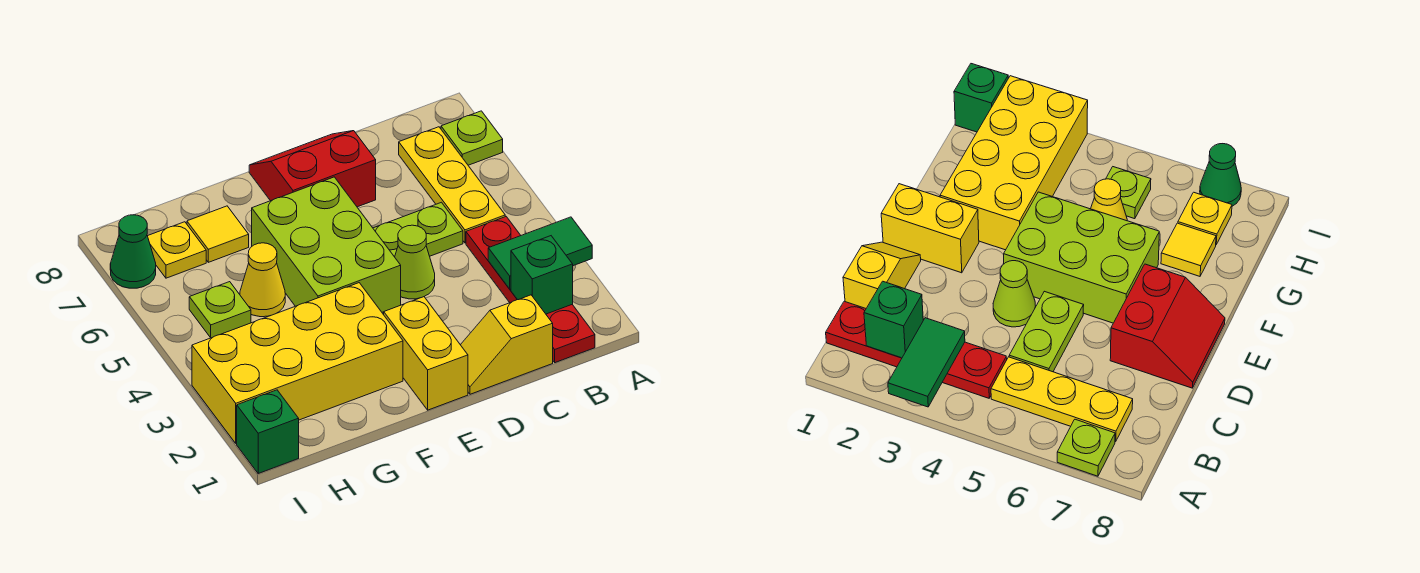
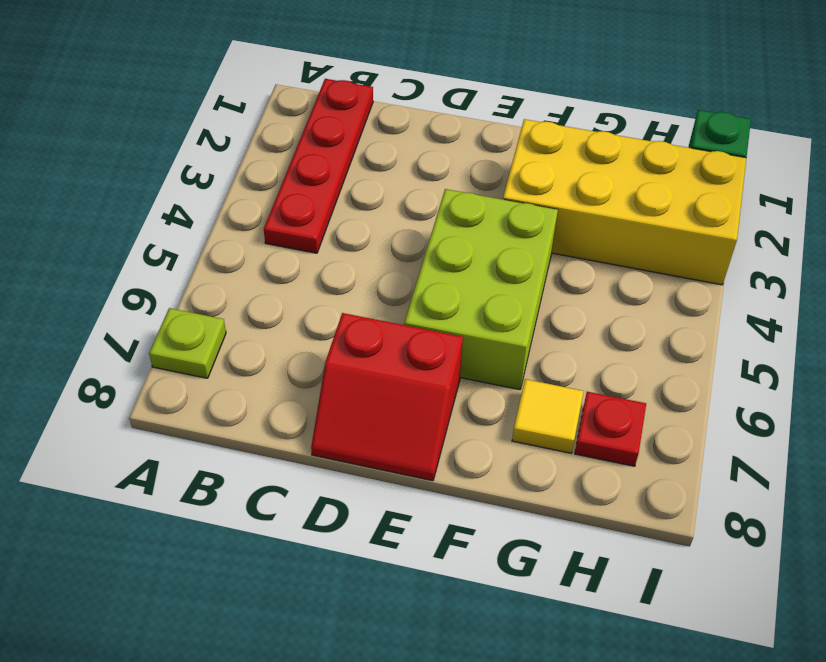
red 1x1 plate [575,392,646,466] -> yellow 1x1 plate [148,222,206,278]
none -> yellow 1x3 plate [399,127,505,243]
none -> yellow 1x2 slope [461,295,553,394]
none -> lime 1x2 plate [373,202,463,257]

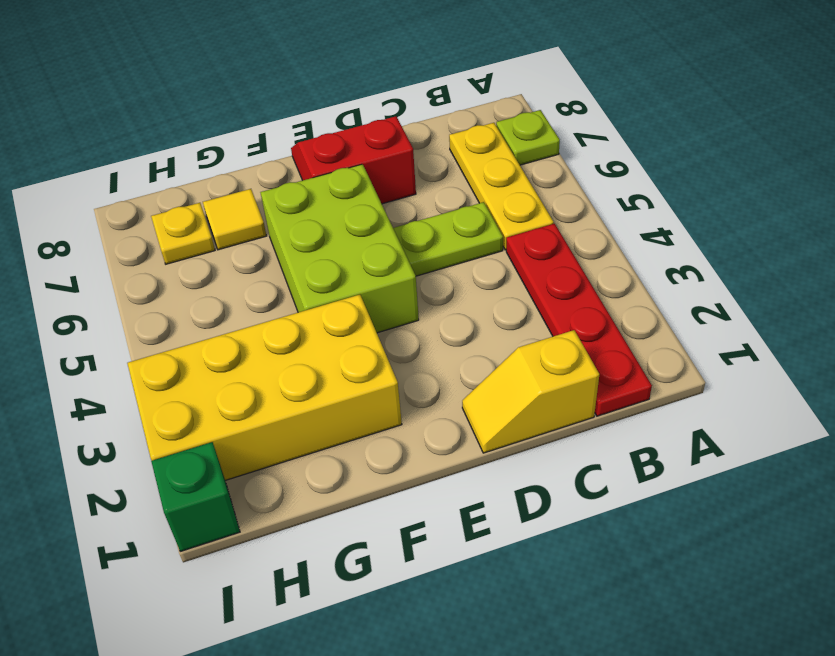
none -> lime 1x1 cone [395,225,435,299]
none -> yellow 1x2 brick [384,297,468,410]
none -> yellow 1x1 cone [240,243,285,317]

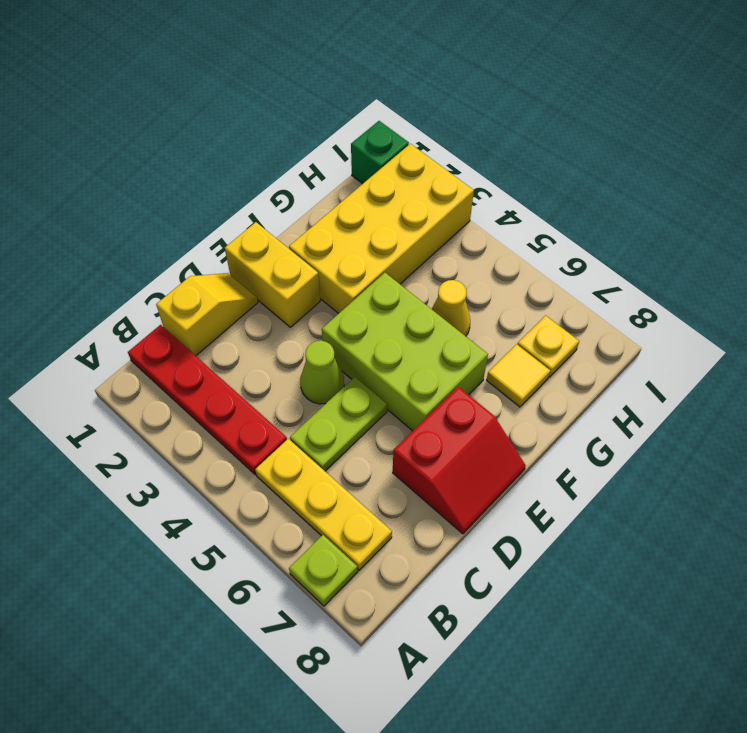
none -> lime 1x1 plate [189,282,251,338]
none -> green 1x1 cone [110,215,156,288]
none -> green 1x2 tile [488,217,592,289]

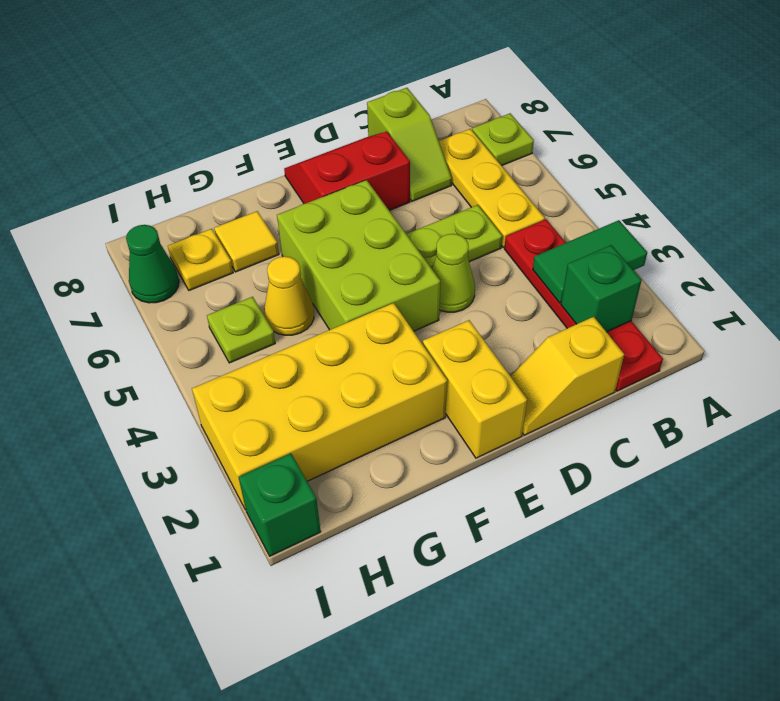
lime 1x2 slope [367,88,452,201] -> none

